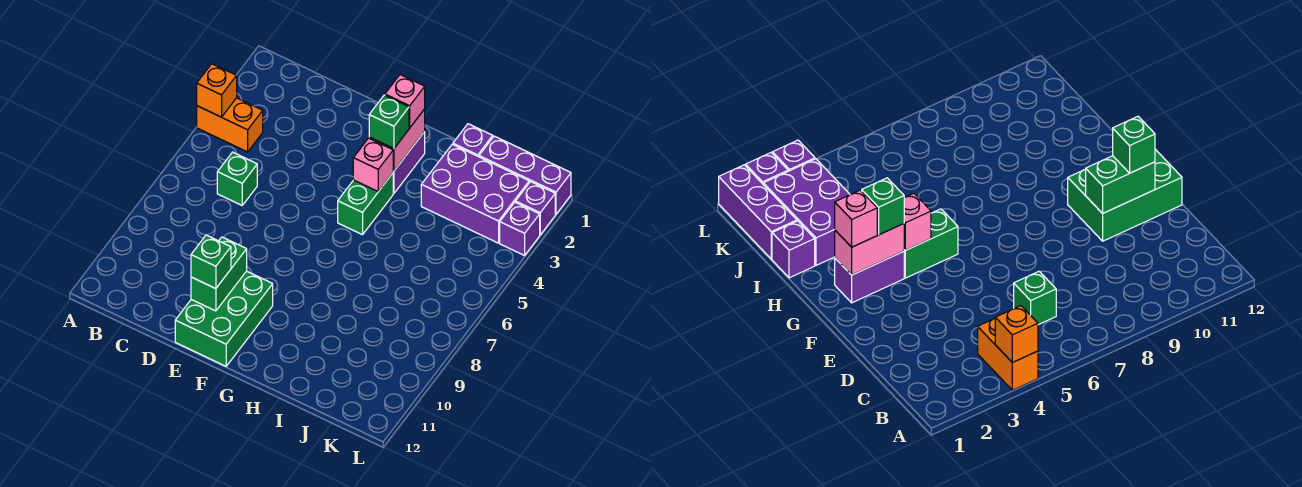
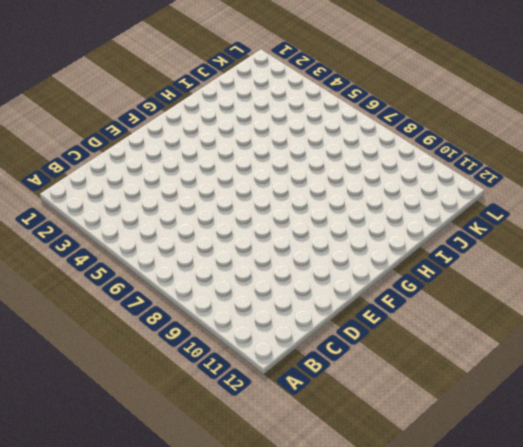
none -> orange 1x2 brick [197,98,263,152]
none -> green 1x1 brick [217,152,257,205]
none -> green 2x3 brick [175,271,273,366]

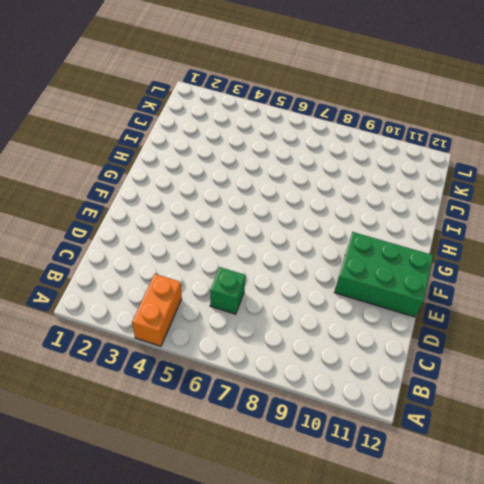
none -> purple 1x2 brick [393,132,425,193]
none -> green 1x2 brick [338,173,393,235]
none -> purple 1x1 brick [453,124,493,157]

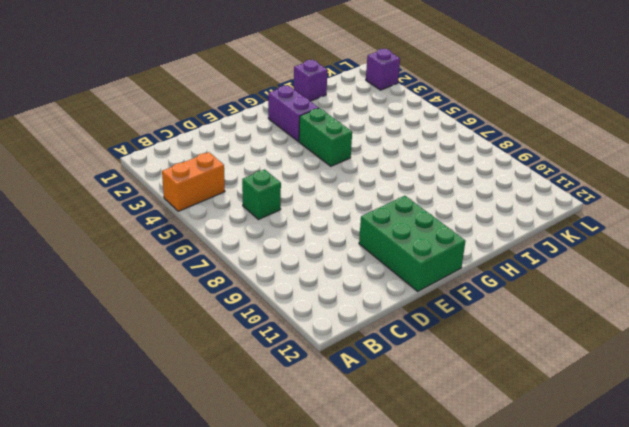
none -> purple 2x3 brick [421,144,529,243]
none -> purple 1x3 brick [479,136,571,214]
none -> purple 1x1 brick [500,202,540,256]

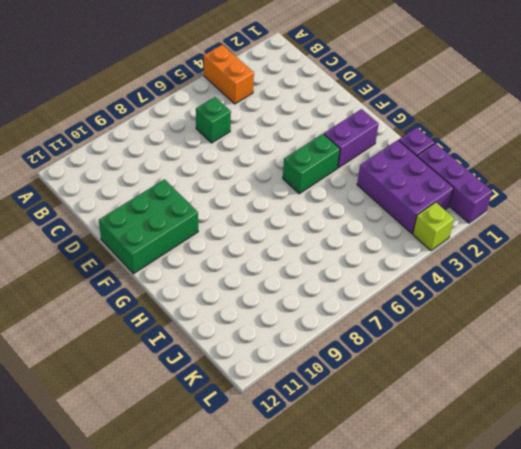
lime 1x1 brick [413,202,454,251] -> purple 1x1 brick [500,202,540,256]
none -> purple 1x1 brick [516,182,555,235]
none -> orange 1x1 brick [197,64,237,117]
none -> green 1x2 brick [191,237,247,311]

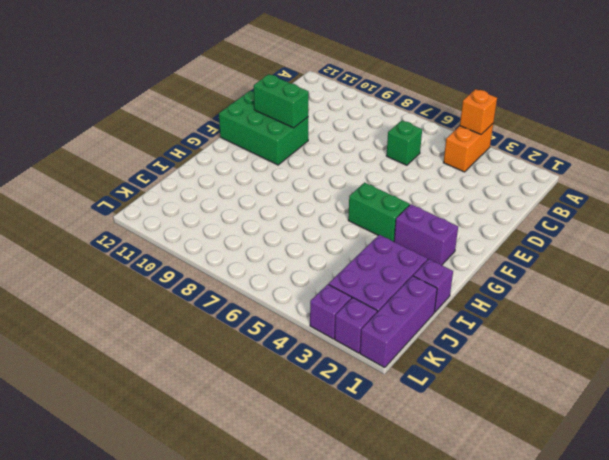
none -> pink 1x2 brick [369,109,425,171]
none -> pink 1x1 brick [353,138,393,191]
none -> green 1x1 brick [191,235,231,289]

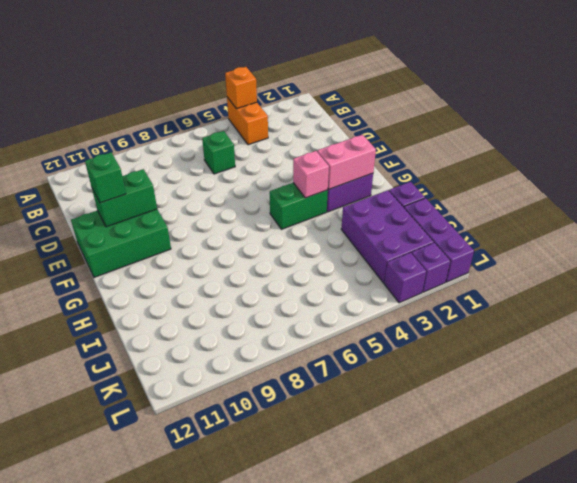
none -> pink 1x1 brick [385,75,425,128]
none -> green 1x1 brick [369,95,409,149]

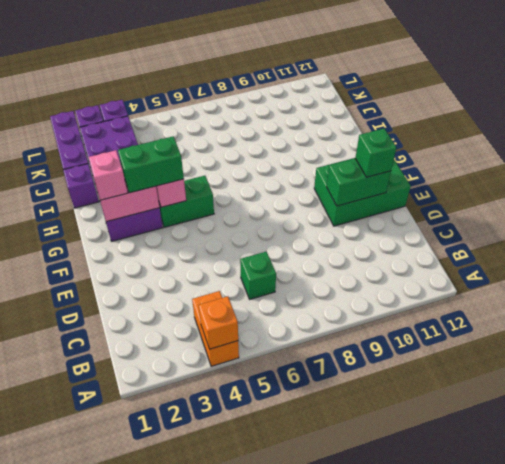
green 1x2 brick [118,136,184,193] -> green 1x1 brick [369,95,409,149]

